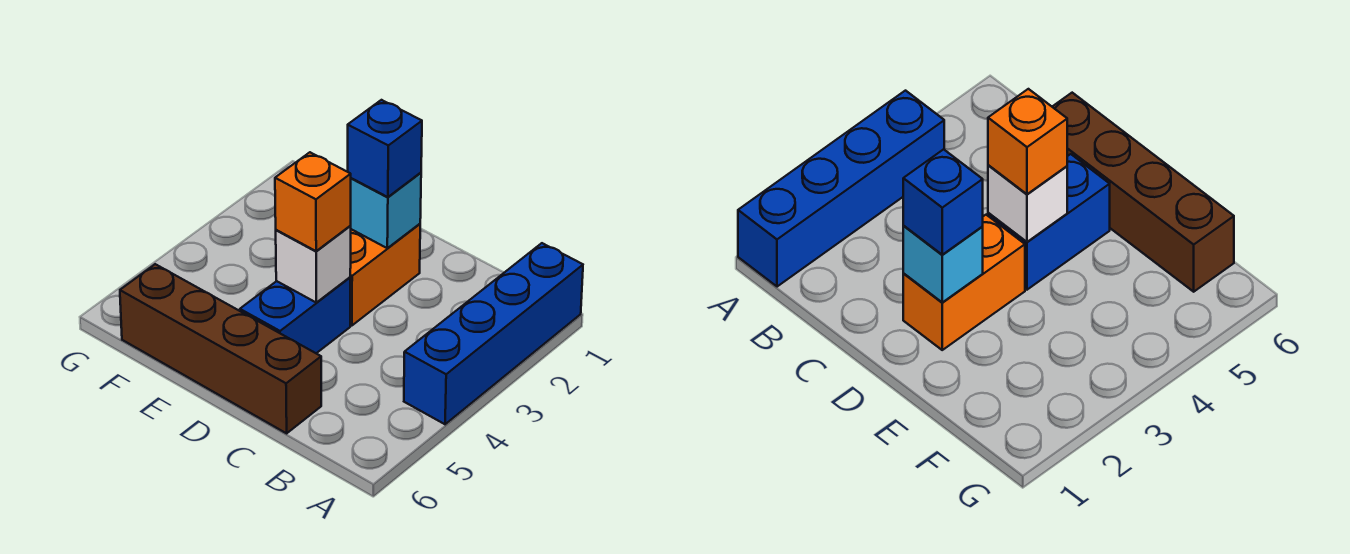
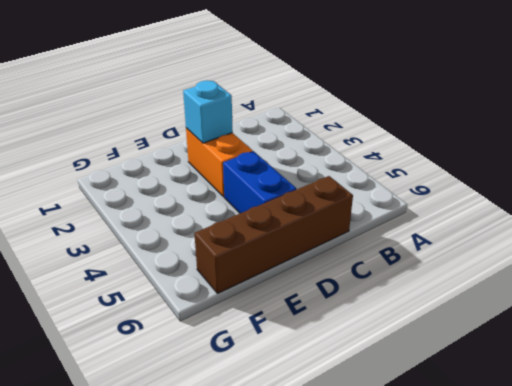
none -> blue 1x4 brick [404,243,583,424]
none -> white 1x1 brick [276,226,351,303]

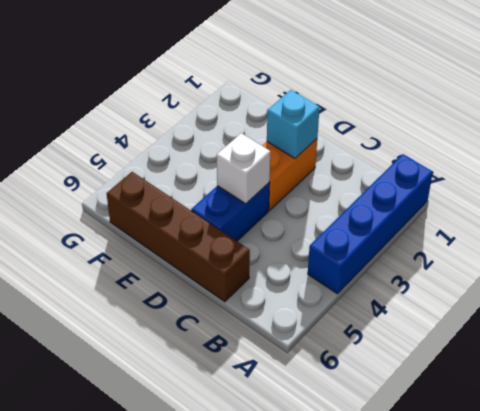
none -> blue 1x1 brick [348,100,422,197]
none -> orange 1x1 brick [275,152,351,251]

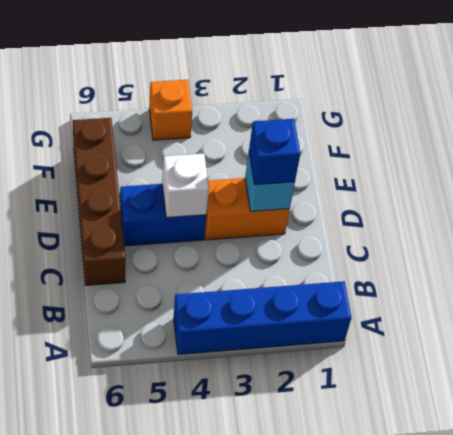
orange 1x1 brick [149,80,192,140] -> orange 1x1 brick moved to [275,152,351,251]

